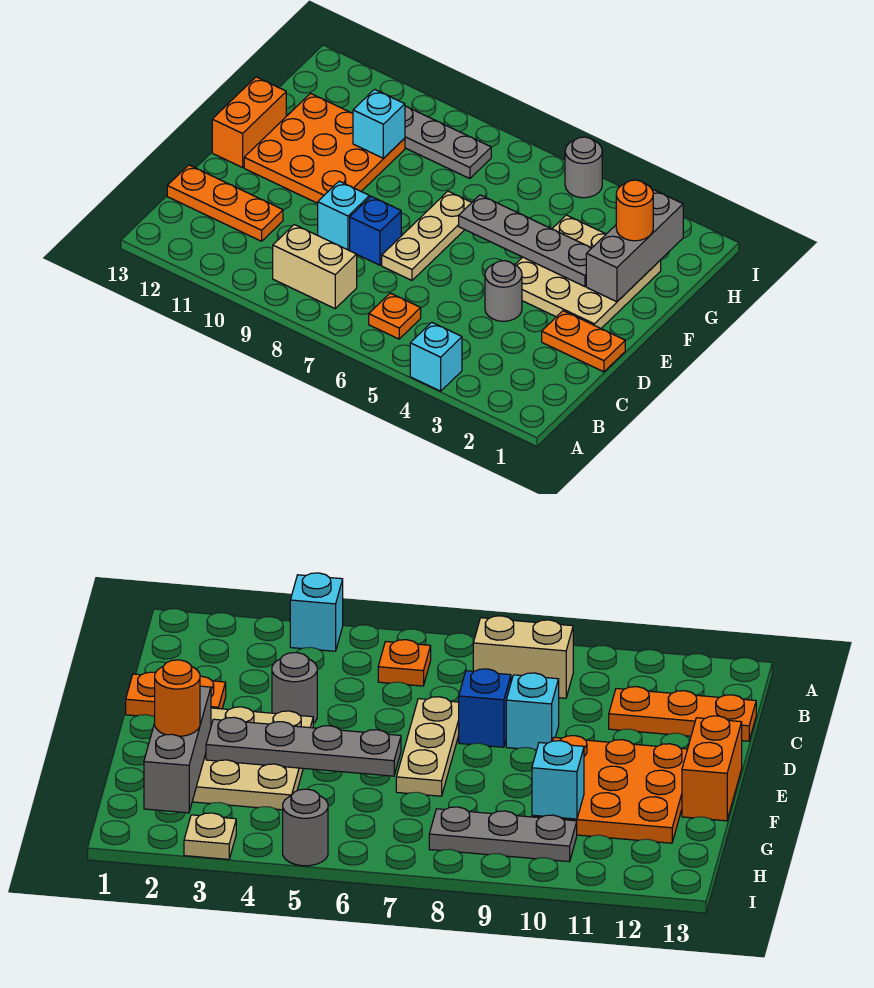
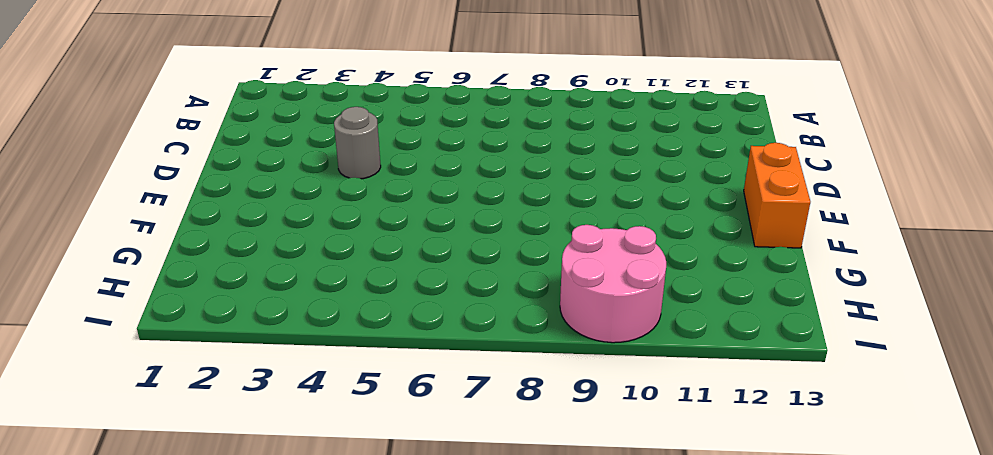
pink 2x2 round brick [560,225,666,343] -> grey 1x3 plate [405,106,491,179]
none -> cyan 1x1 brick [410,322,462,391]
none -> orange 1x1 plate [369,293,421,339]
none -> tan 1x2 brick [273,225,357,309]

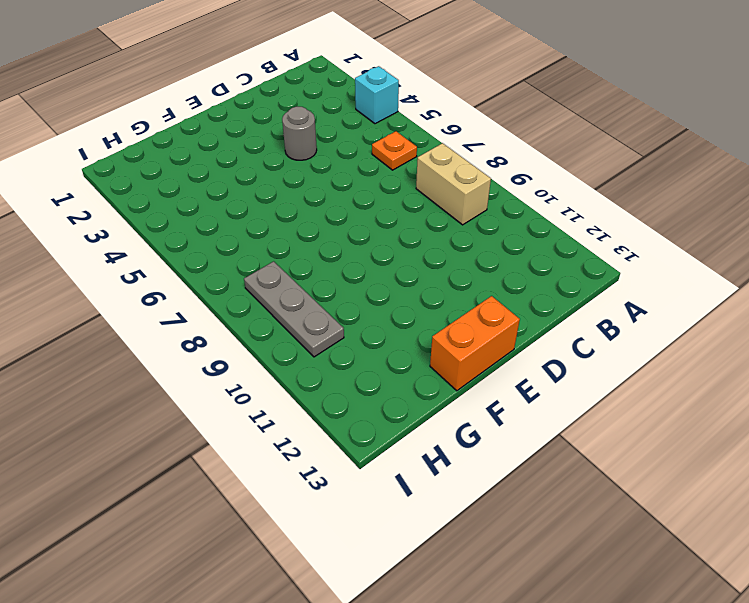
none -> orange 1x3 plate [167,165,283,241]
none -> orange 1x2 plate [542,311,625,372]
none -> tan 1x3 plate [382,191,472,280]

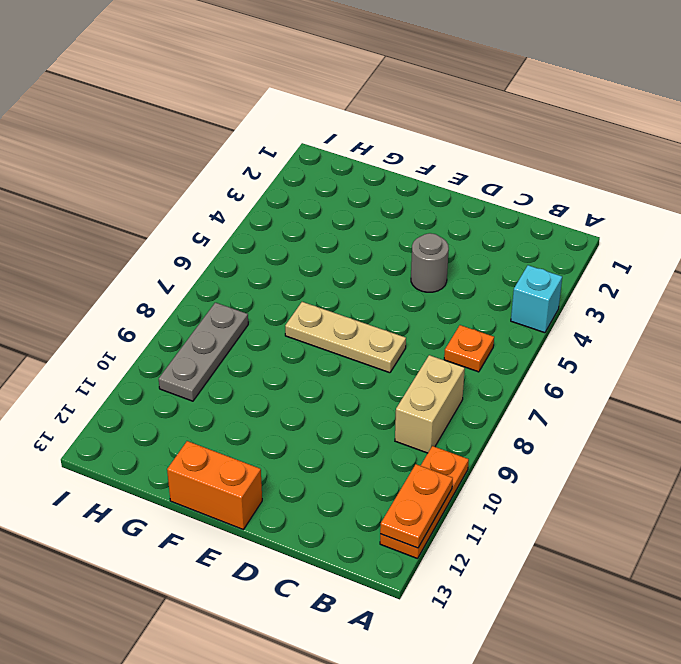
orange 1x3 plate [380,446,469,559] -> orange 1x3 plate moved to [167,165,283,241]
orange 1x2 plate [380,464,453,548] -> orange 1x2 plate moved to [542,311,625,372]
none -> blue 1x1 brick [350,196,401,265]
none -> cyan 1x1 brick [318,181,370,250]
none -> tan 3x3 plate [515,215,661,328]

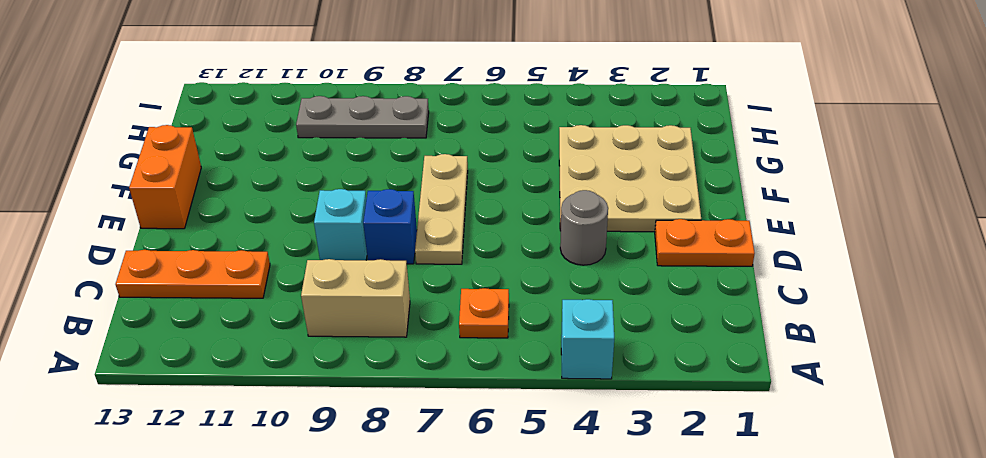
none -> orange 3x3 plate [244,94,405,203]
none -> tan 1x1 plate [184,813,236,859]
none -> grey 1x1 round brick [565,137,602,198]

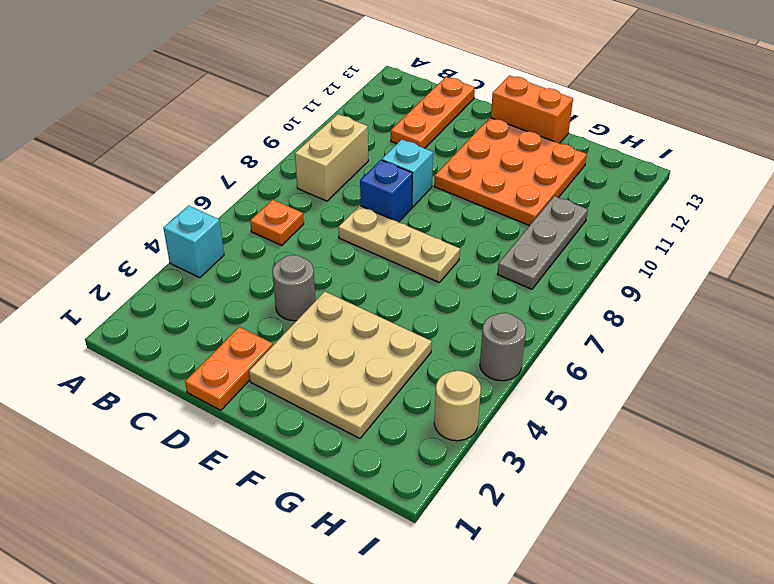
tan 1x1 round brick [434,371,481,441] -> tan 1x1 plate [184,813,236,859]
none -> grey 1x3 brick [586,190,683,302]
none -> grey 1x4 plate [459,195,591,287]
none -> cyan 1x1 brick [353,89,405,158]

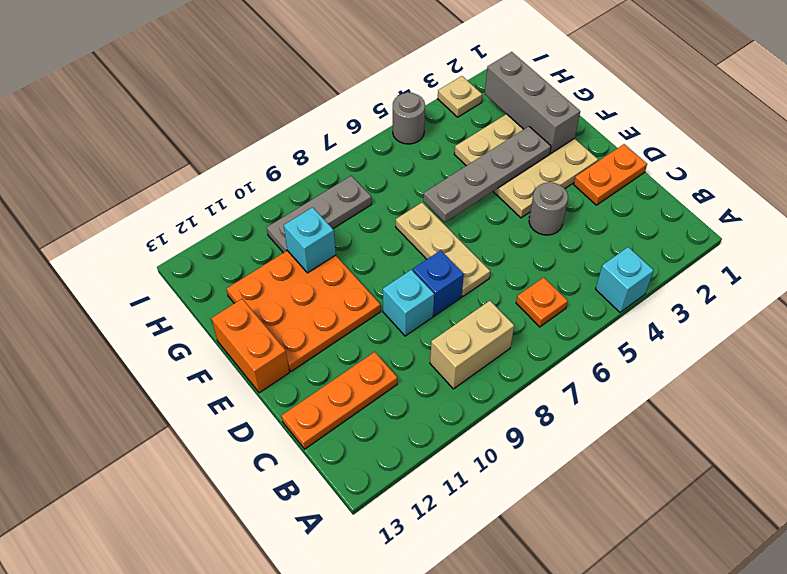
none -> orange 1x1 round brick [616,180,653,241]

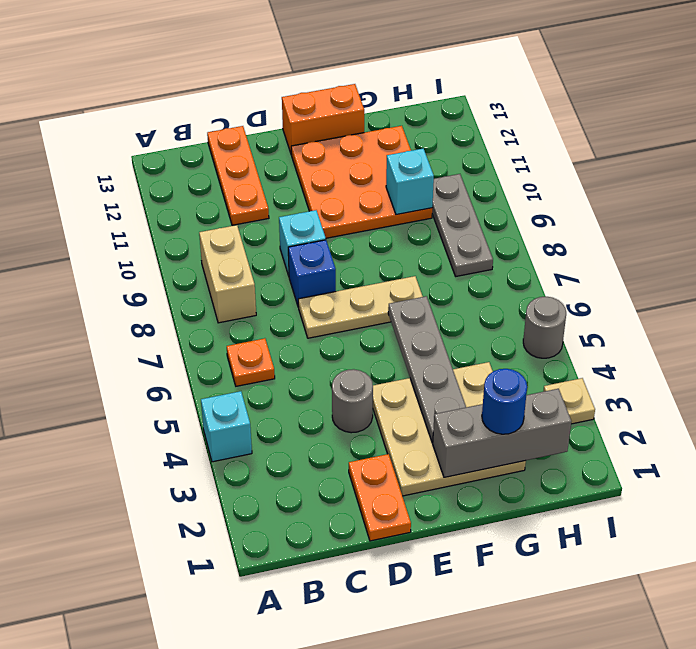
blue 1x1 round brick [482,369,527,434] -> orange 1x1 round brick [616,180,653,241]

